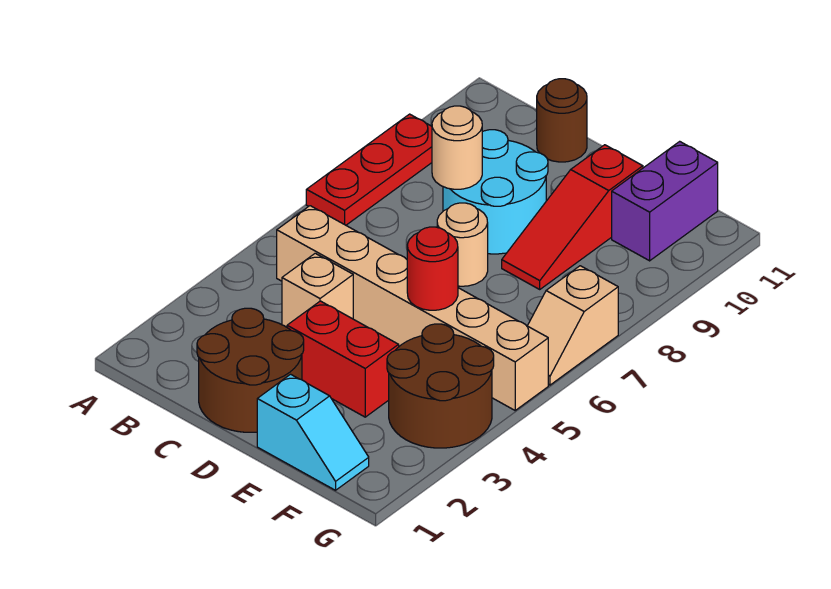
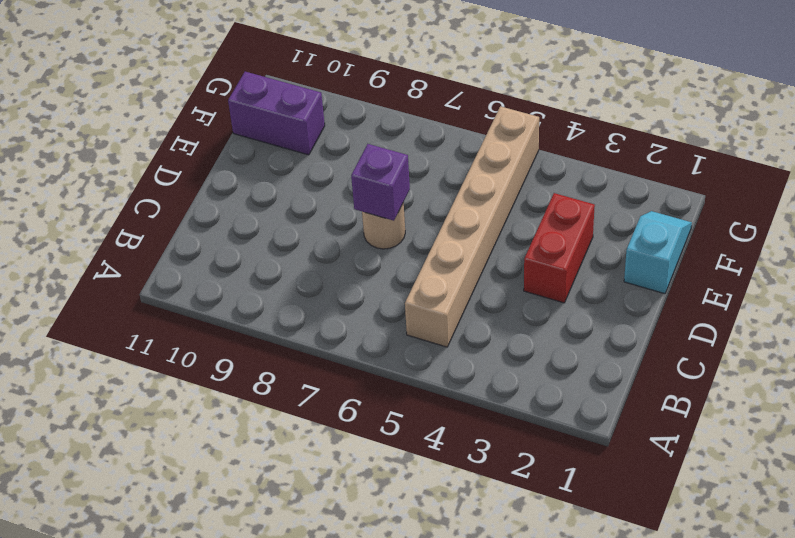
purple 1x1 brick [351,144,410,221] -> none
none -> red 1x3 plate [306,114,432,225]
none -> brown 2x2 round brick [197,308,304,432]
none -> tan 1x1 brick [282,253,353,327]

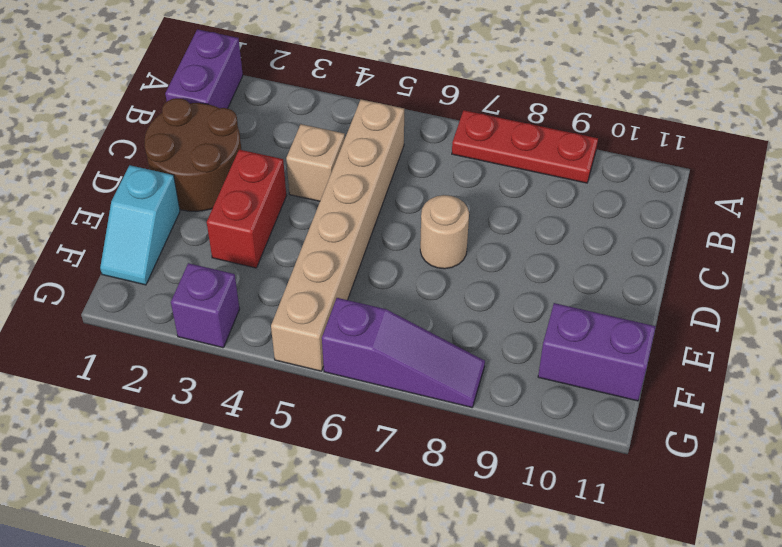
purple 1x2 brick [165,29,243,108] -> none
purple 1x1 brick [171,263,240,348] -> brown 2x2 round brick [387,324,494,448]
purple 1x3 slope [322,298,485,407] -> tan 1x2 slope [528,266,618,385]
none -> cyan 2x2 round brick [443,130,548,254]
none -> brown 1x1 round brick [537,79,587,162]
none -> red 1x3 slope [502,145,643,289]

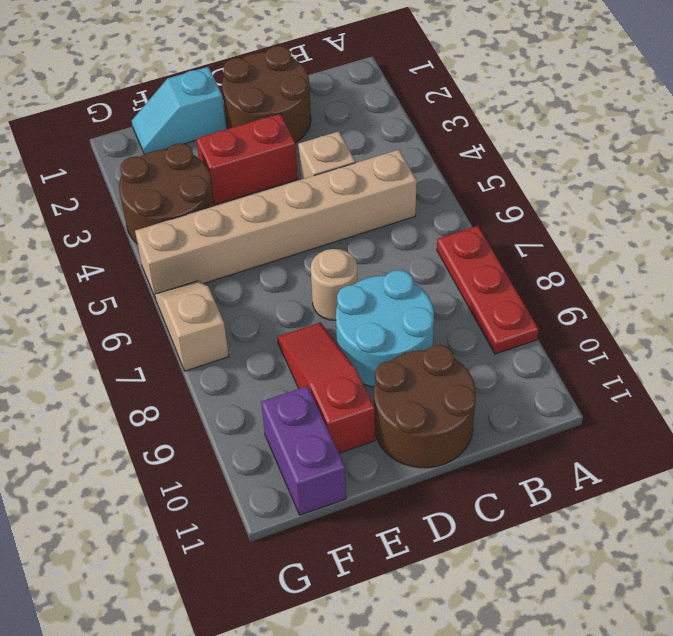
brown 2x2 round brick [374,345,476,468] -> brown 1x1 round brick [537,79,587,162]
none -> tan 1x1 round brick [432,106,482,189]
none -> red 1x1 round brick [407,227,458,310]

